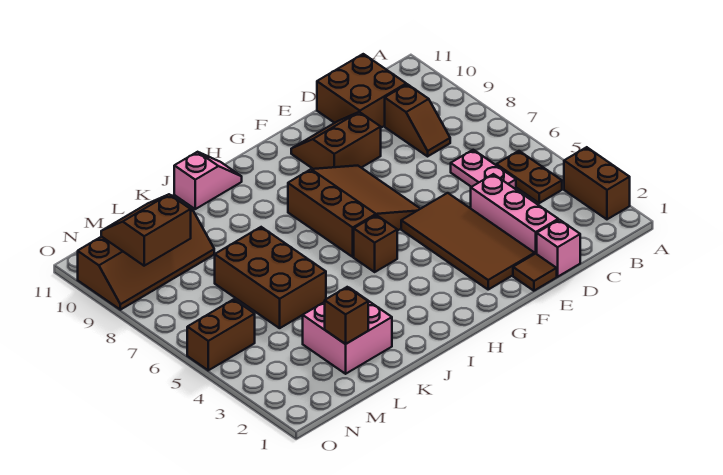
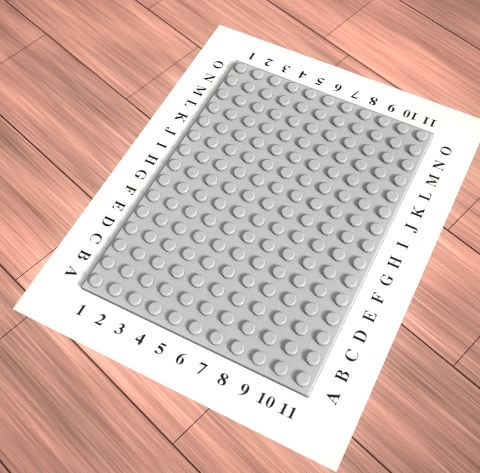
none -> brown 1x2 brick [564,147,630,219]
none -> brown 1x2 plate [496,151,562,203]
none -> pink 1x2 plate [451,150,516,189]

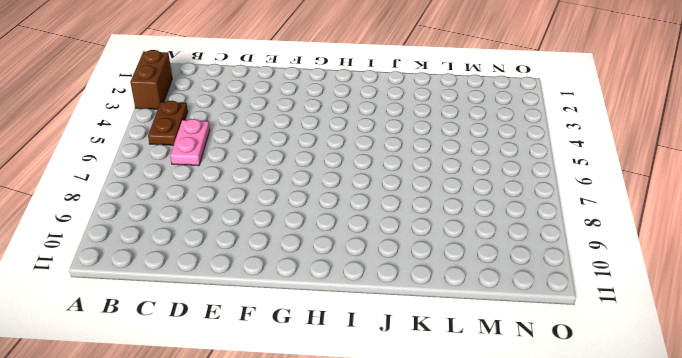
none -> brown 1x2 slope [385,84,450,156]
none -> brown 2x2 brick [317,54,406,128]
none -> pink 1x1 brick [537,220,580,277]

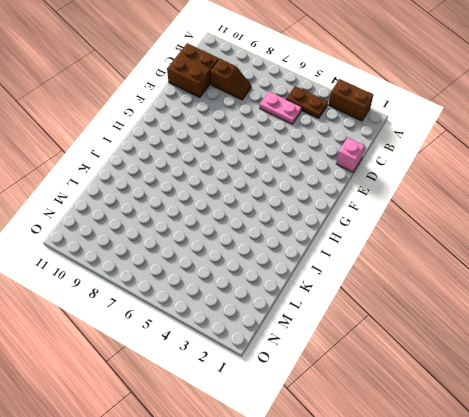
none -> pink 1x3 brick [471,174,558,254]
none -> brown 1x1 tile [513,254,557,291]
none -> brown 2x4 tile [401,193,535,289]

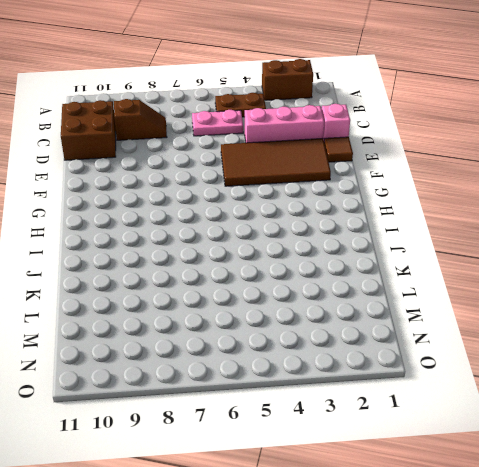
none -> brown 2x2 slope [291,112,381,169]
none -> brown 3x3 slope [288,166,420,257]
none -> brown 1x1 brick [354,215,397,272]

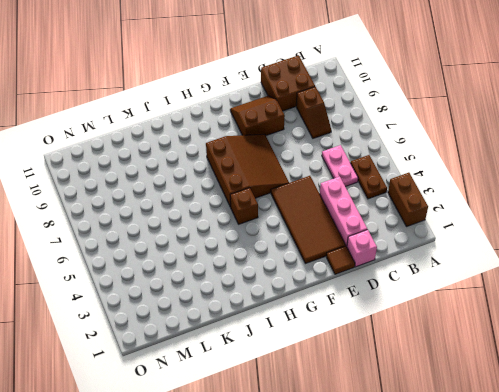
none -> pink 1x2 slope [174,152,242,209]
none -> pink 2x2 brick [303,288,392,374]
none -> brown 2x3 brick [215,227,326,328]

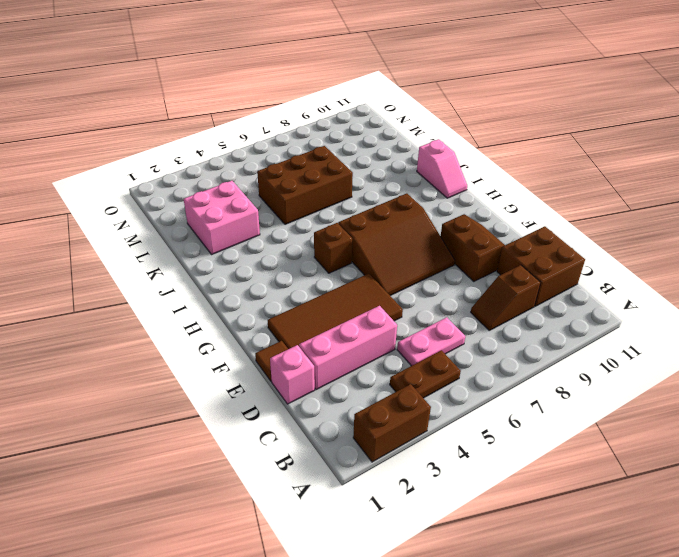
none -> brown 2x4 slope [78,196,214,310]
none -> brown 1x2 brick [187,299,255,370]
none -> brown 1x1 brick [325,287,368,344]

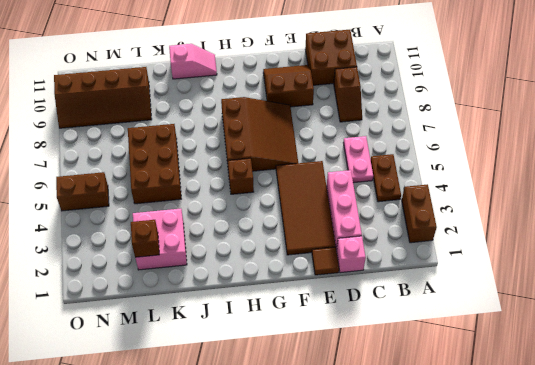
none -> brown 2x2 slope [101,194,191,266]

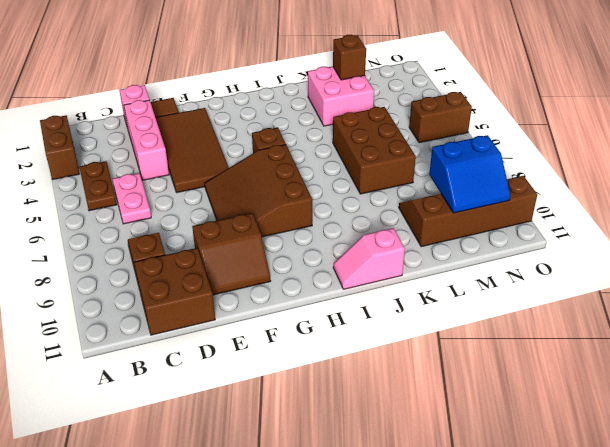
blue 2x2 slope [429,135,510,213] -> brown 2x2 slope [101,194,191,266]

